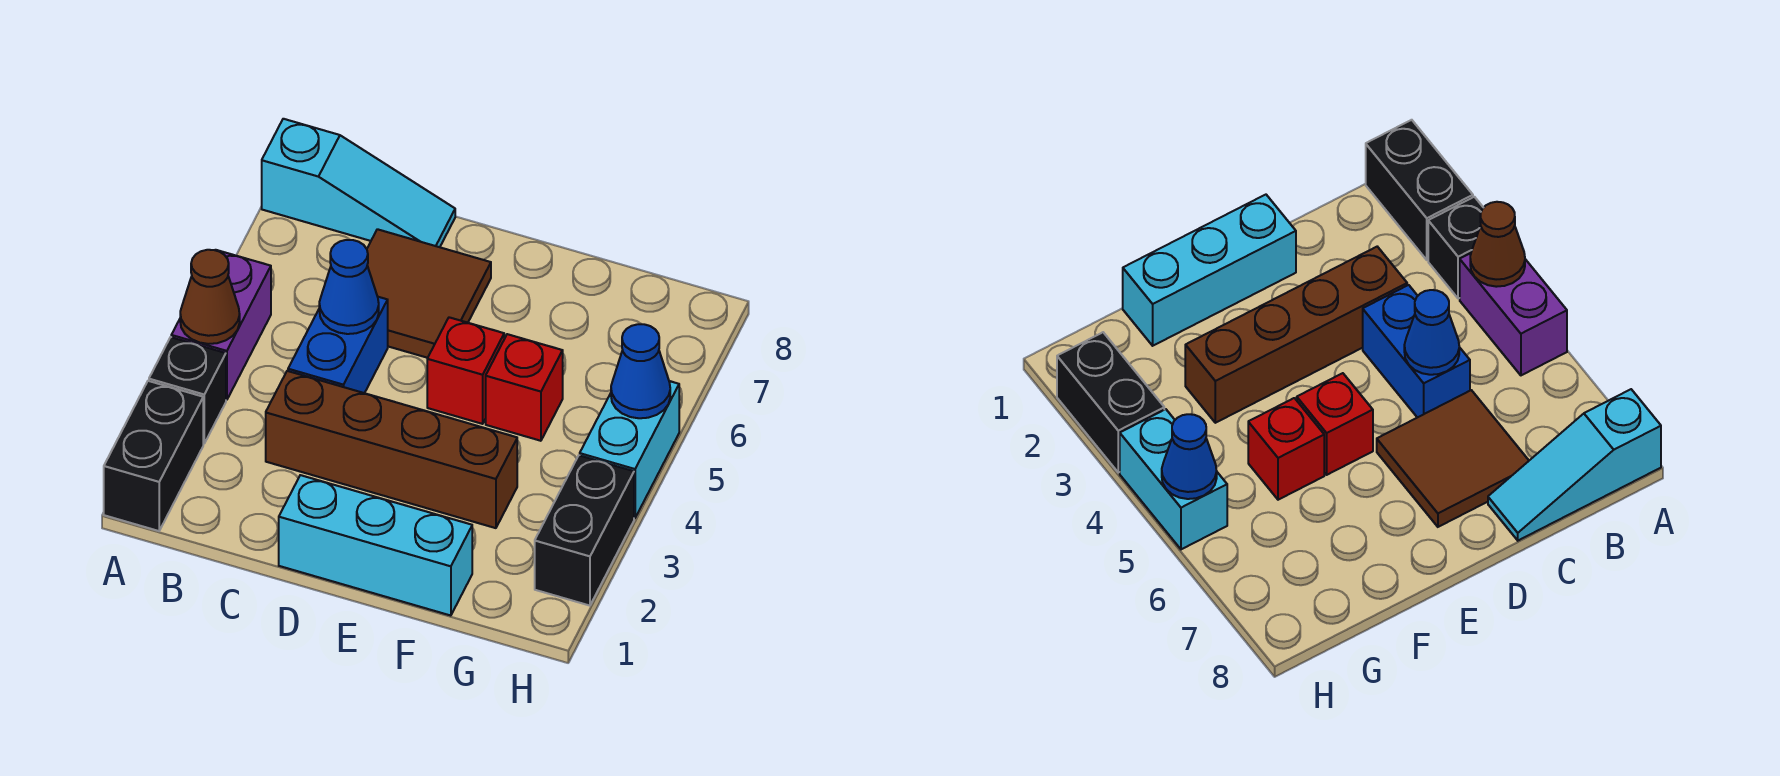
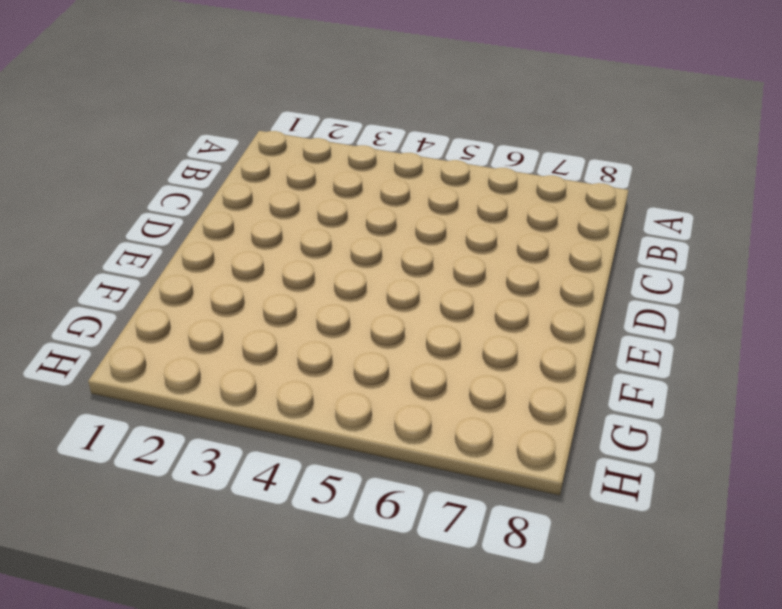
none -> black 1x2 brick [104,381,203,531]
none -> black 1x1 brick [149,337,226,444]
none -> purple 1x2 brick [171,250,271,400]

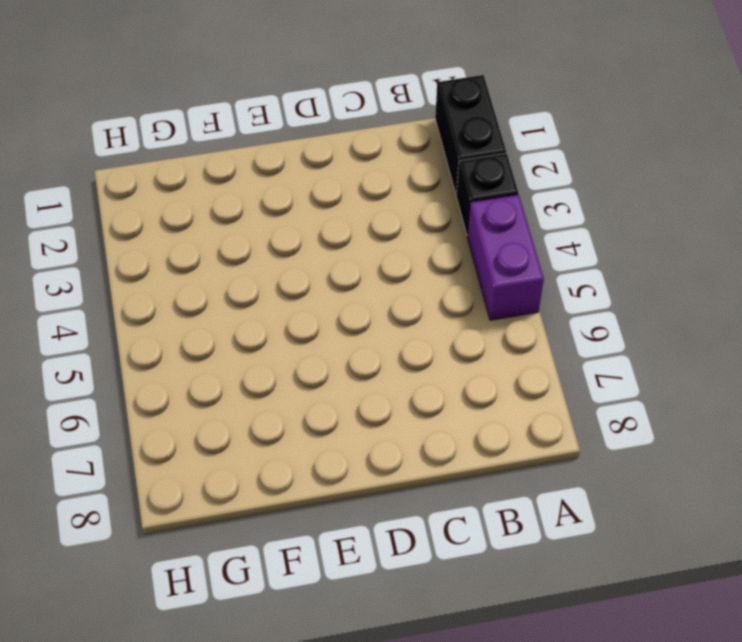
none -> cyan 1x3 slope [262,119,455,247]
none -> brown 1x4 brick [266,371,517,528]
none -> blue 1x2 brick [288,297,388,393]

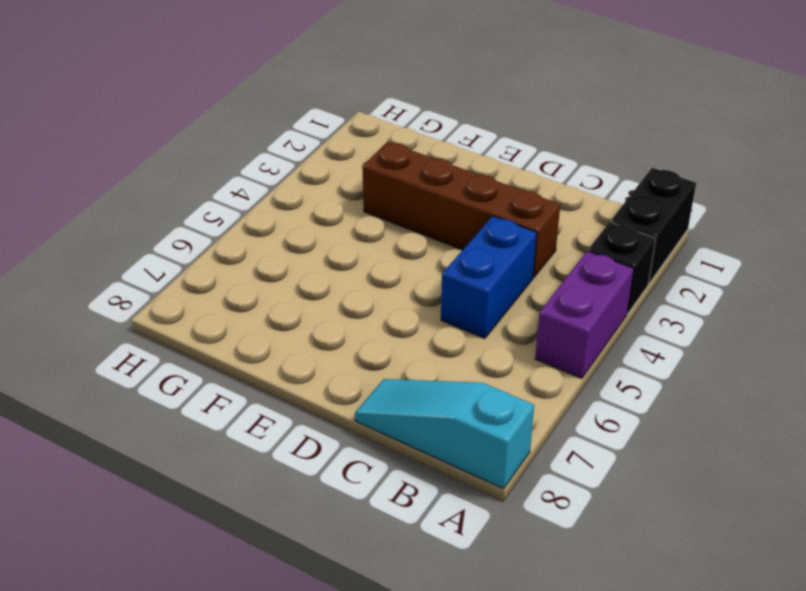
none -> brown 2x2 tile [367,229,491,358]
none -> cyan 1x3 brick [279,475,472,616]
none -> red 1x1 brick [427,317,504,424]

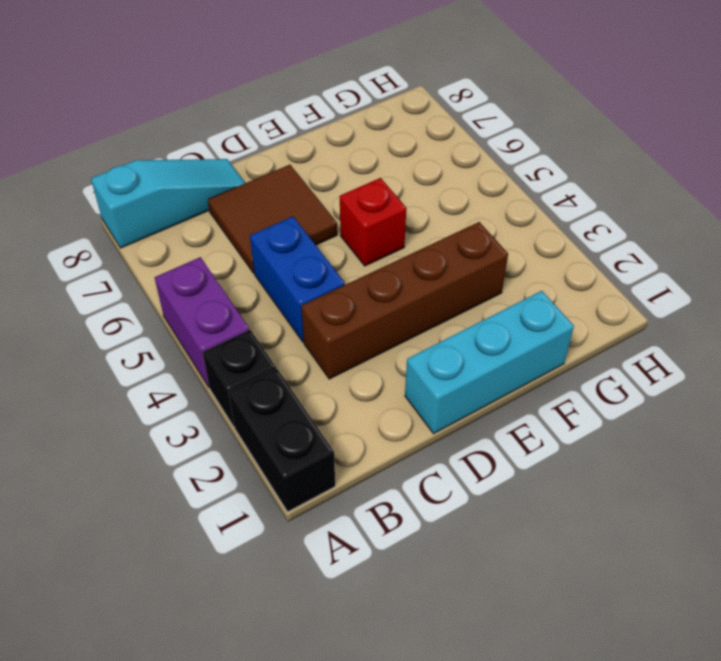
none -> red 1x1 brick [486,334,563,441]
none -> black 1x2 brick [535,455,634,606]
none -> cyan 1x2 brick [580,381,679,518]

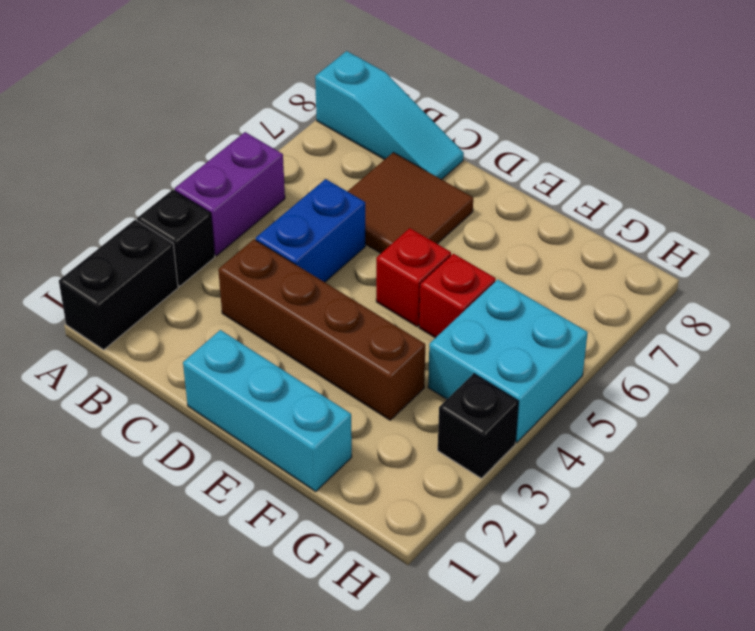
cyan 2x2 brick [428,280,588,443] -> cyan 1x2 brick [580,381,679,518]
black 1x1 brick [438,374,519,478] -> black 1x2 brick [535,455,634,606]
none -> brown 1x1 cone [180,250,240,344]
none -> blue 1x1 cone [319,240,379,334]
none -> blue 1x1 cone [611,324,670,418]

